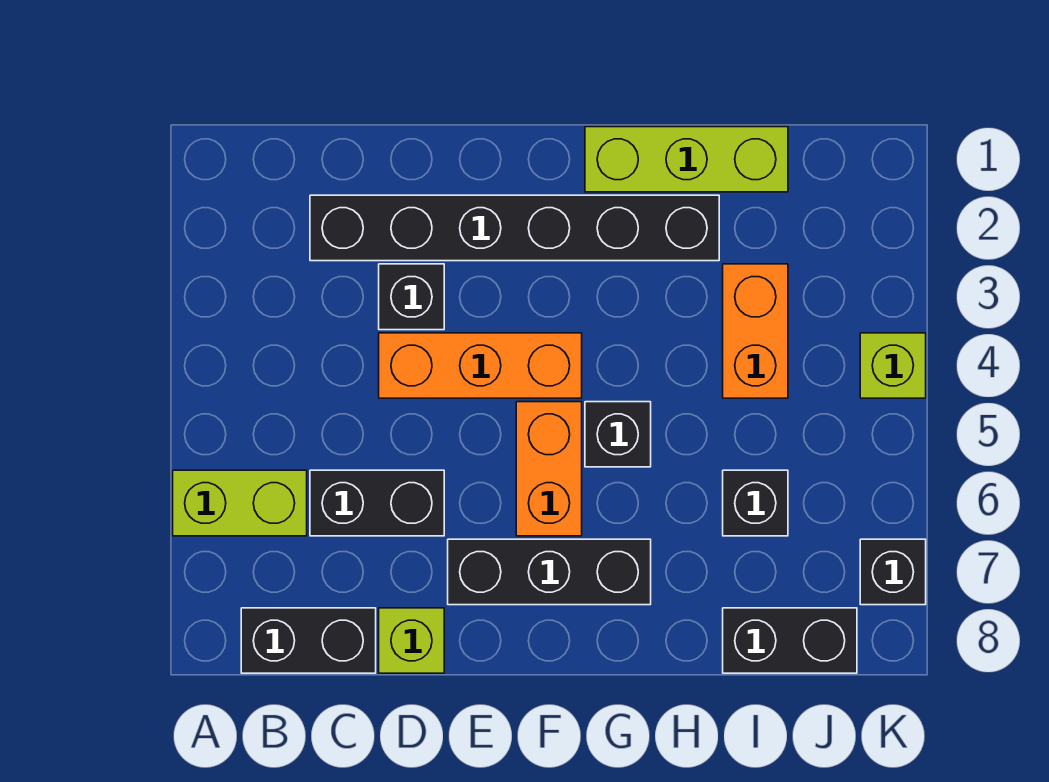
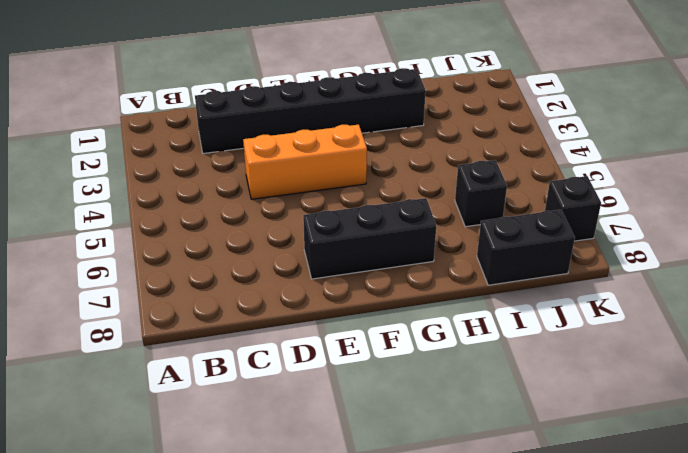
none -> lime 1x2 brick [173,470,307,536]
none -> black 1x2 brick [241,608,376,673]
none -> black 1x2 brick [310,470,444,536]

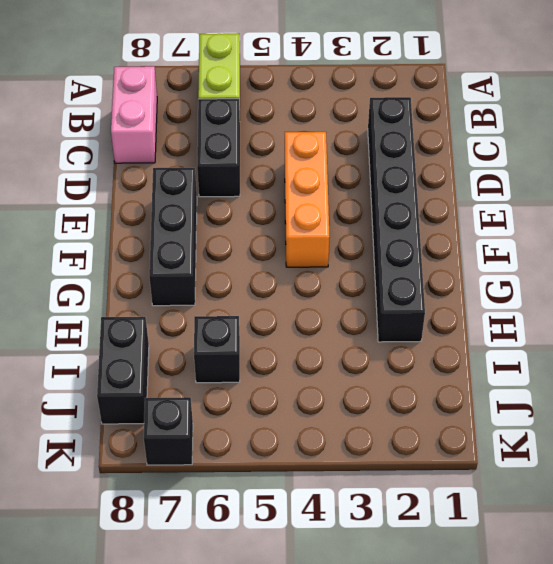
pink 1x2 brick [111,66,157,163] -> black 1x2 brick [241,608,376,673]
none -> black 1x1 brick [379,264,444,330]
none -> lime 1x1 brick [379,608,444,673]
none -> orange 1x2 brick [516,402,582,536]

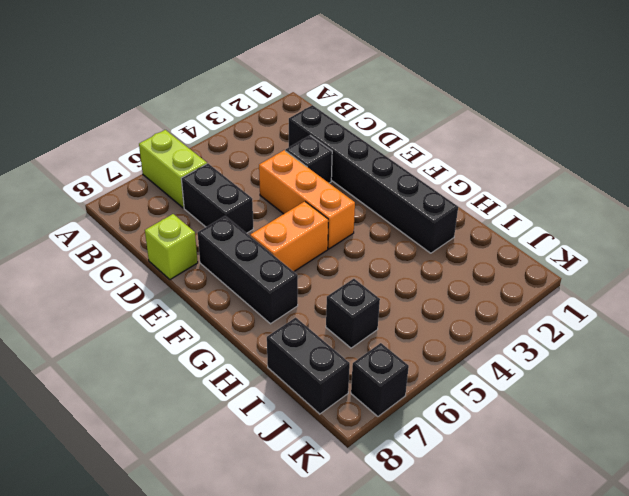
none -> black 1x2 brick [241,608,376,673]
none -> lime 1x3 brick [585,127,788,192]
none -> black 1x1 brick [585,402,651,467]

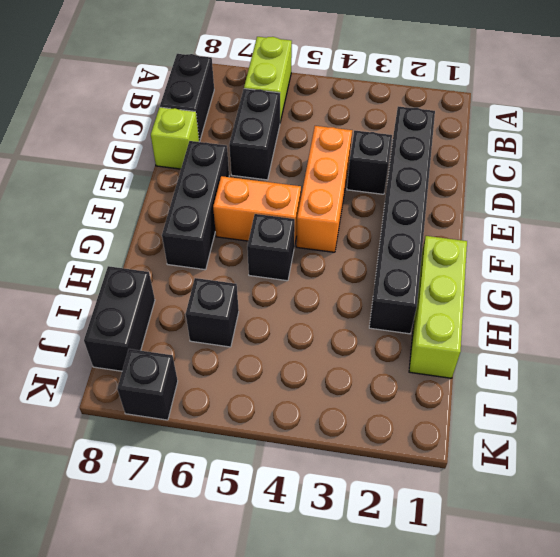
none -> orange 1x2 brick [723,264,788,398]
none -> lime 1x1 brick [860,333,926,398]

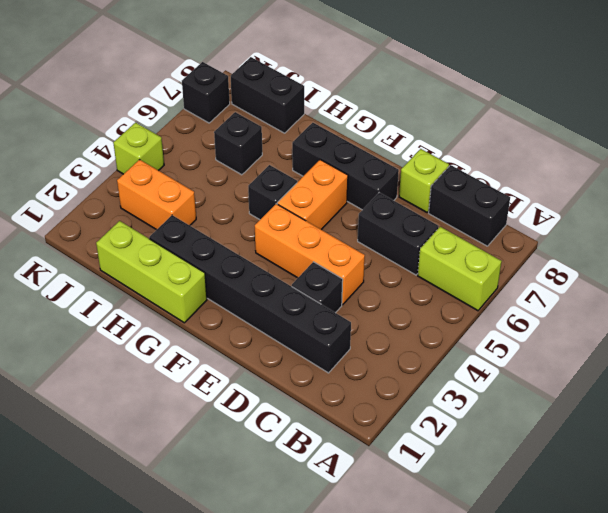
orange 1x2 brick [117,159,196,230] -> orange 1x2 brick turned to [723,264,788,398]

